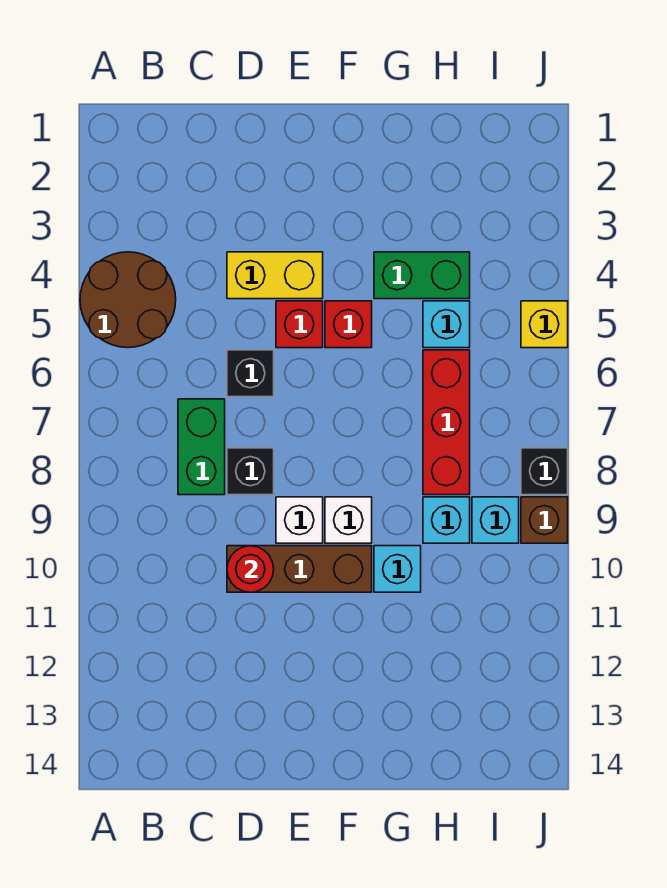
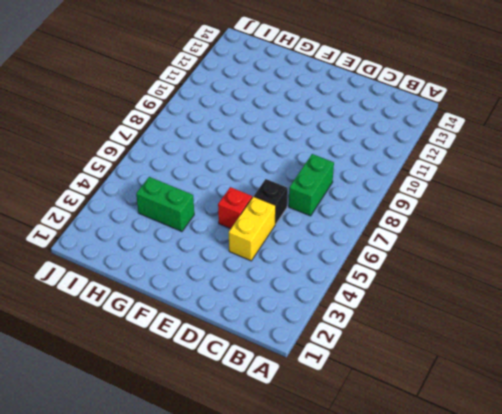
yellow 1x2 brick [229,197,276,261] -> yellow 1x2 brick turned to [227,252,323,299]
none -> brown 2x2 round brick [80,252,176,348]
none -> black 1x1 brick [227,448,274,495]
none -> brown 1x3 brick [227,546,372,592]

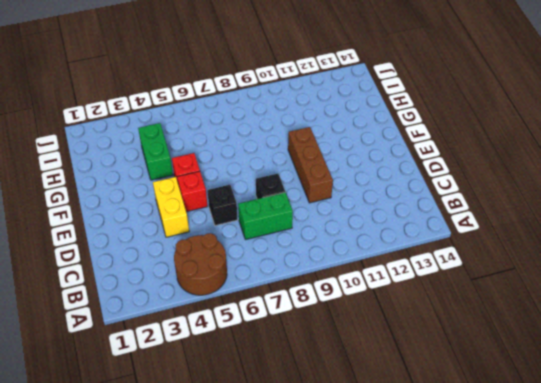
none -> white 1x1 brick [276,497,323,543]
none -> white 1x1 brick [325,497,372,543]
none -> cyan 1x1 brick [374,546,421,592]

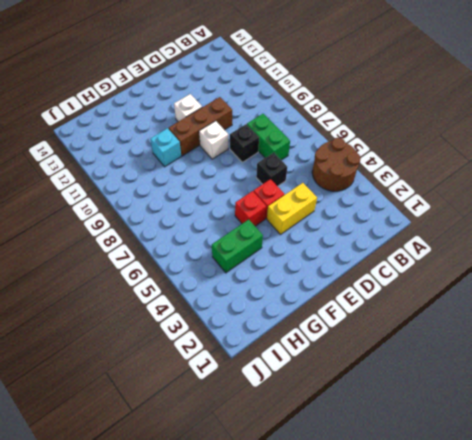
white 1x1 brick [174,94,202,122] -> white 1x1 brick moved to [325,497,372,543]
none -> cyan 1x1 brick [423,301,470,348]
none -> red 1x3 brick [423,350,470,495]
none -> cyan 1x1 brick [423,497,470,543]

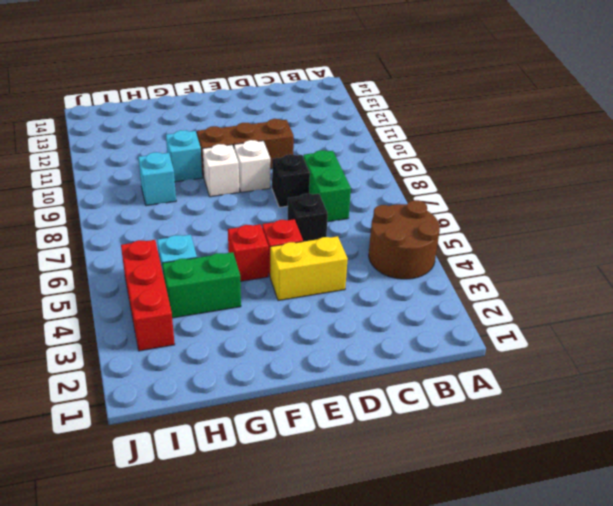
red 1x3 brick [121,240,175,351] -> red 1x3 brick moved to [423,350,470,495]
none -> cyan 1x1 brick [472,497,519,543]
none -> yellow 1x1 brick [521,301,568,348]
none -> black 1x1 brick [521,448,568,495]

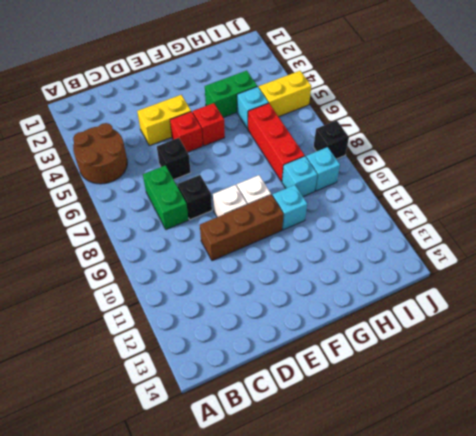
yellow 1x2 brick [259,71,311,117] -> yellow 1x1 brick [521,301,568,348]
none -> brown 1x1 brick [521,497,568,543]
none -> red 1x1 round brick [227,546,274,592]

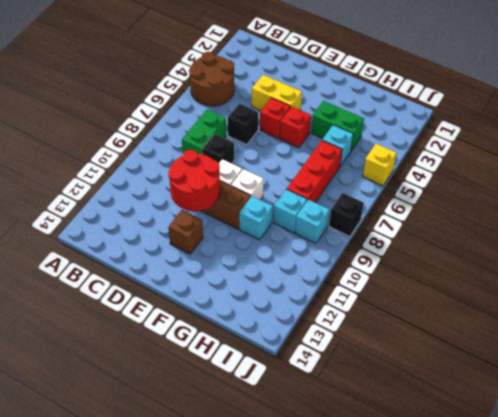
red 2x2 round brick [168,150,220,211] -> red 1x1 round brick [227,546,274,592]
brown 1x1 brick [168,210,203,254] -> brown 1x1 brick moved to [521,497,568,543]

